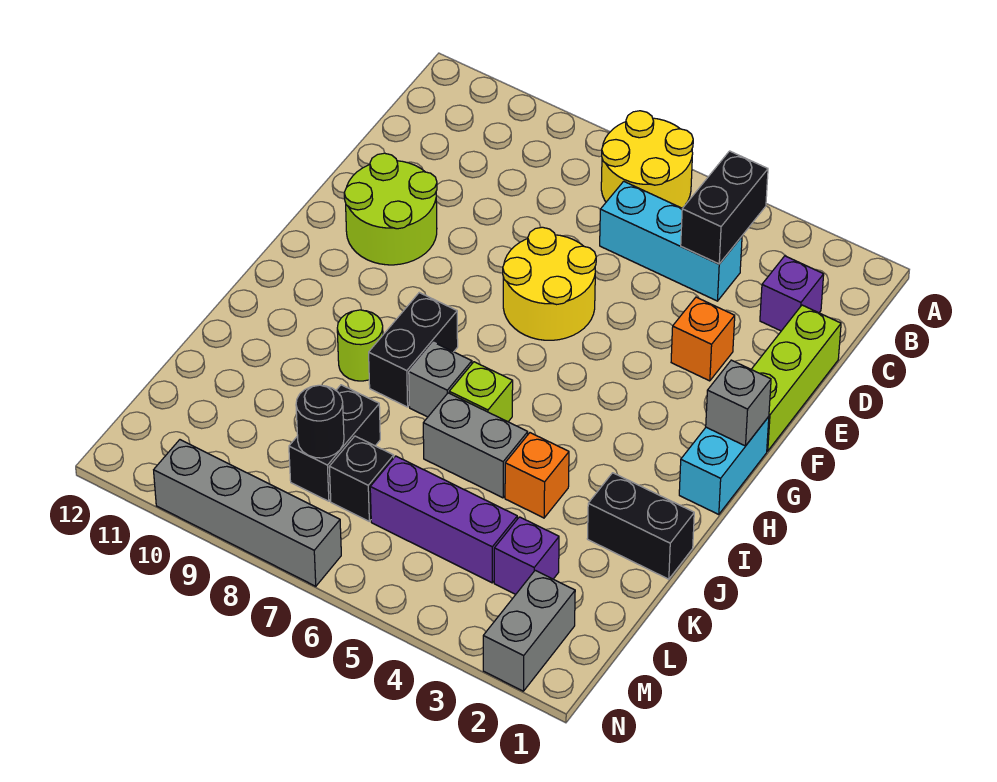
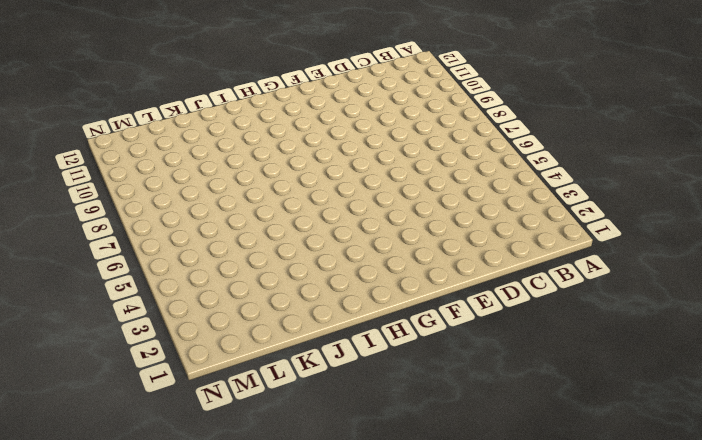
none -> yellow 2x2 round brick [601,111,693,208]
none -> purple 1x1 brick [760,256,824,331]
none -> cyan 1x3 brick [600,181,742,301]

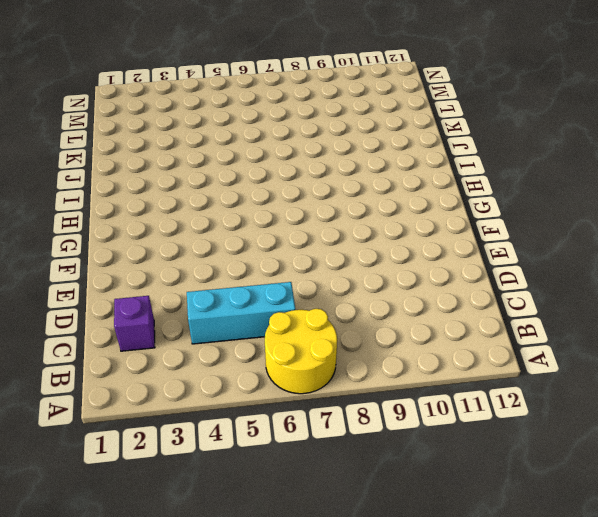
none -> lime 1x3 brick [751,305,841,451]
none -> orange 1x1 brick [671,297,735,381]
none -> yellow 2x2 round brick [503,227,596,340]

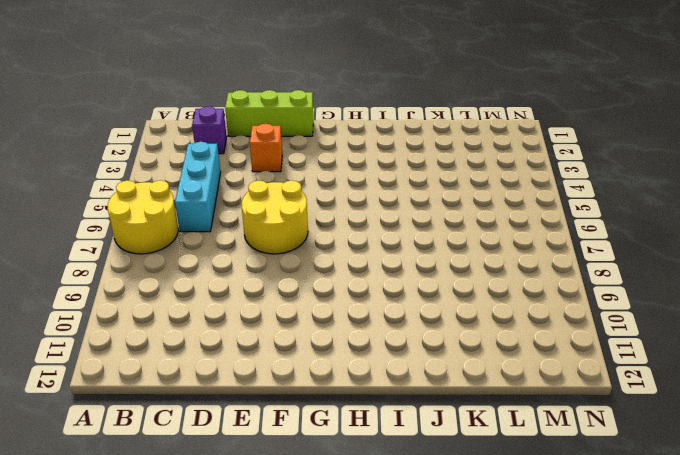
none -> lime 2x2 round brick [344,153,437,265]
none -> cyan 1x2 brick [679,417,769,515]
none -> black 1x2 brick [369,293,458,407]

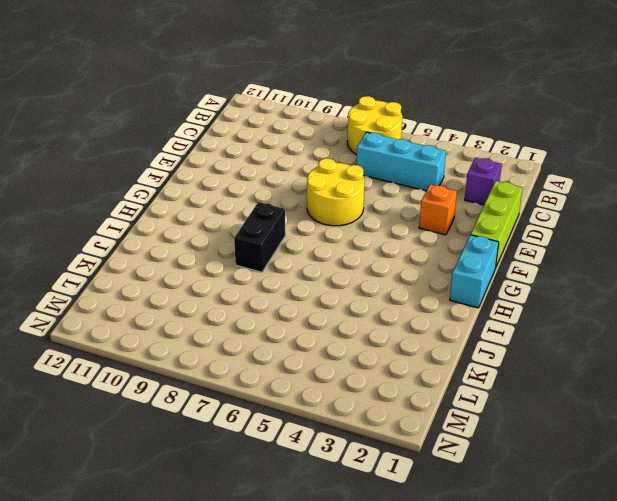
none -> lime 2x2 round brick [344,153,437,265]
none -> lime 1x1 brick [449,362,513,422]
none -> grey 1x1 brick [409,342,472,417]

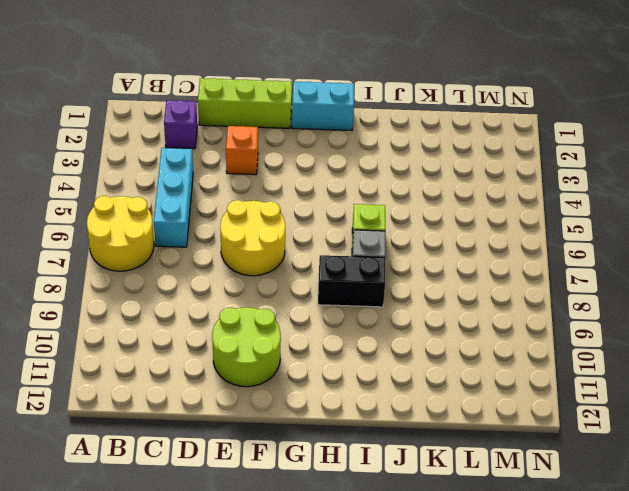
none -> lime 1x1 round brick [337,310,383,381]
none -> black 1x2 brick [587,473,694,579]
none -> orange 1x1 brick [505,433,569,518]

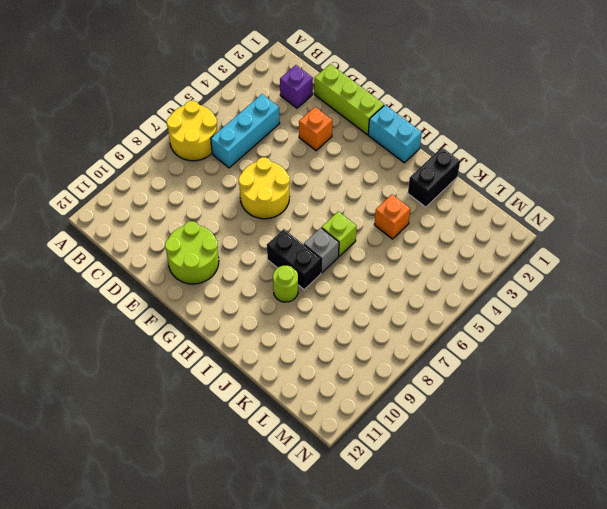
none -> grey 1x2 brick [423,393,528,498]
none -> black 1x2 brick [289,385,380,501]
none -> purple 1x1 brick [494,517,559,594]

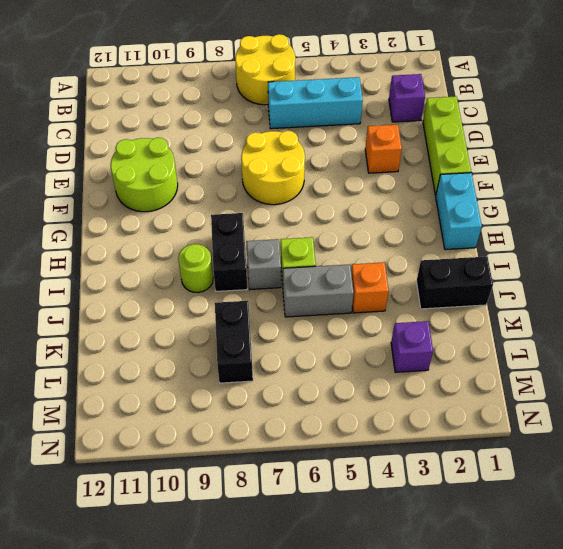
none -> purple 1x3 brick [370,456,517,583]
none -> black 1x1 brick [329,436,394,521]
none -> grey 1x2 brick [483,570,575,691]

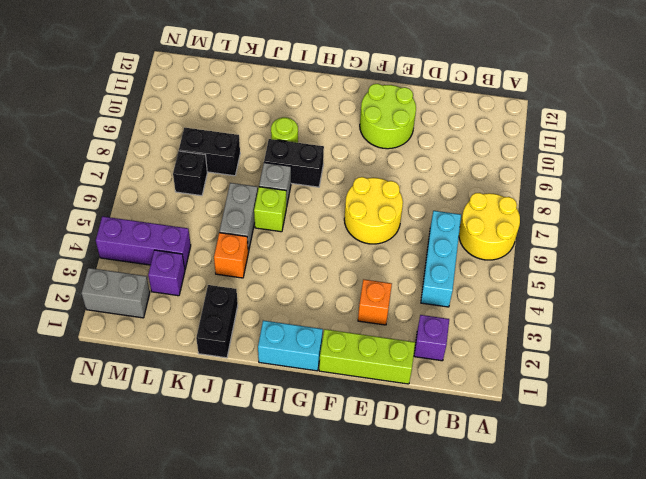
purple 1x3 brick [96,216,191,269] -> purple 1x3 brick turned to [370,456,517,583]
none -> grey 1x4 brick [154,440,341,586]
none -> black 1x2 brick [681,151,768,264]
none -> grey 1x1 brick [706,360,771,446]

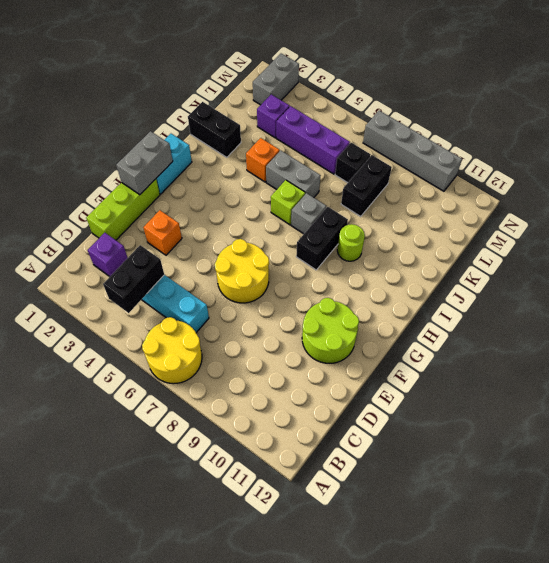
grey 1x2 brick [116,131,173,195] -> grey 1x1 brick [706,360,771,446]
none -> black 1x1 round brick [296,385,344,458]

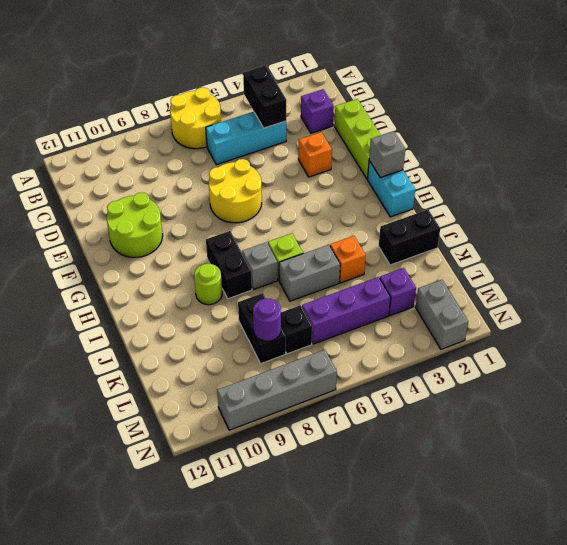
purple 1x1 round brick [253,299,281,341] -> black 1x1 round brick [296,385,344,458]

